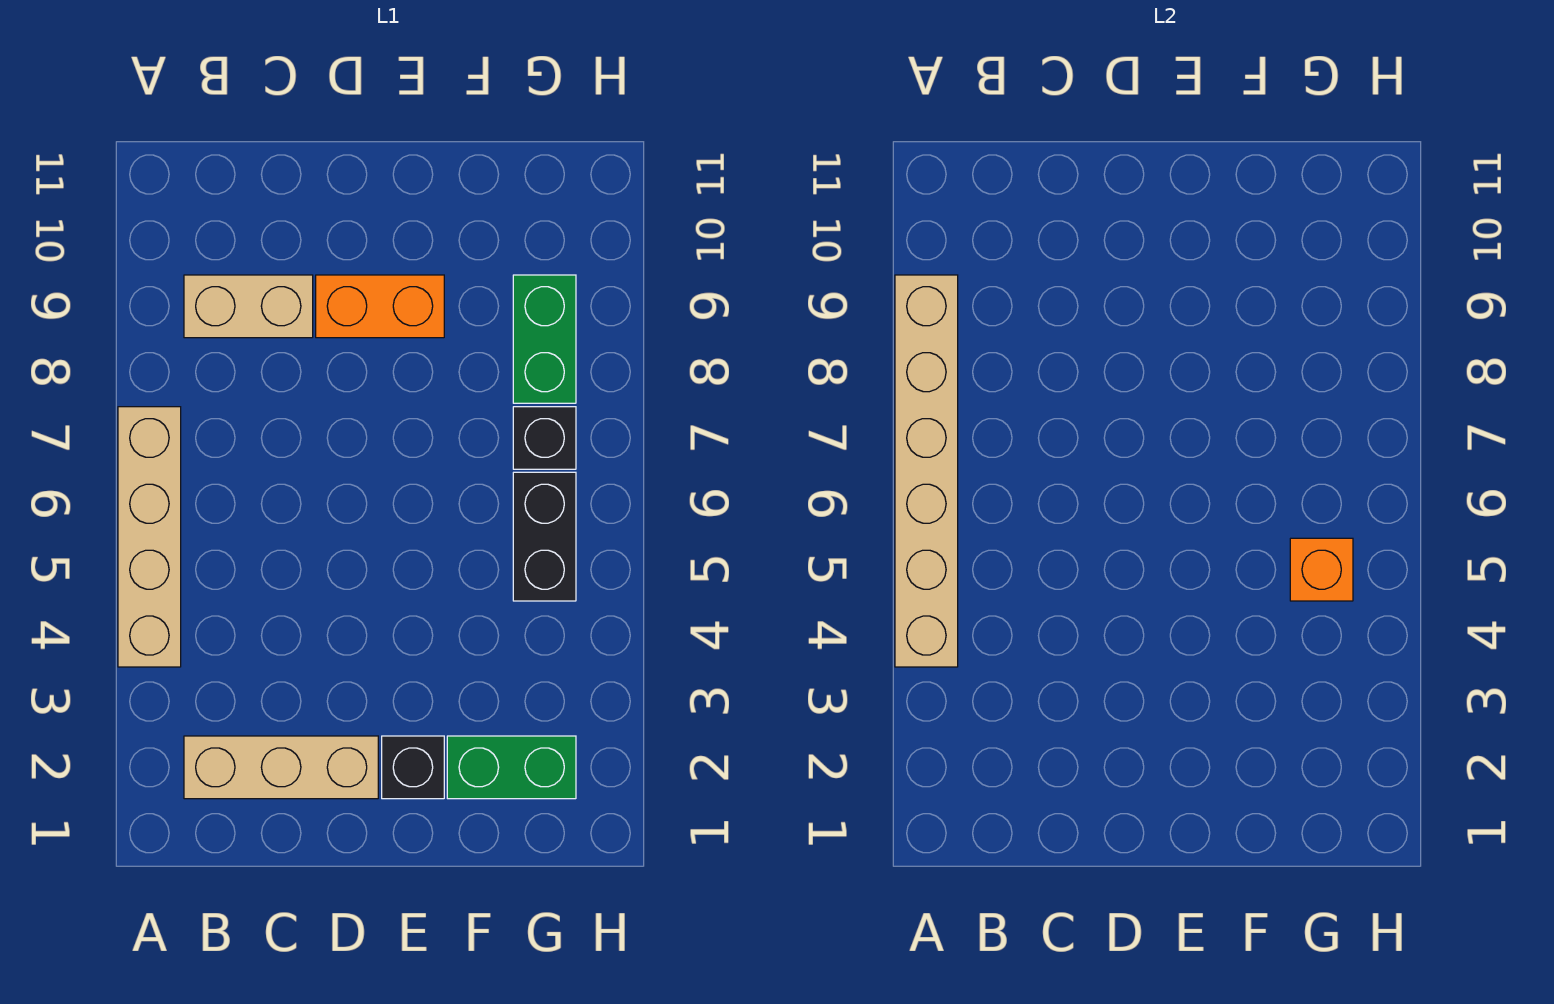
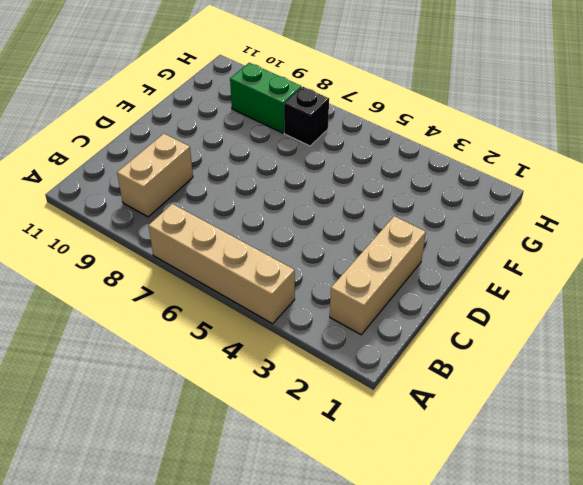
none -> orange 1x2 brick [316,275,444,338]
none -> black 1x1 brick [382,736,444,799]

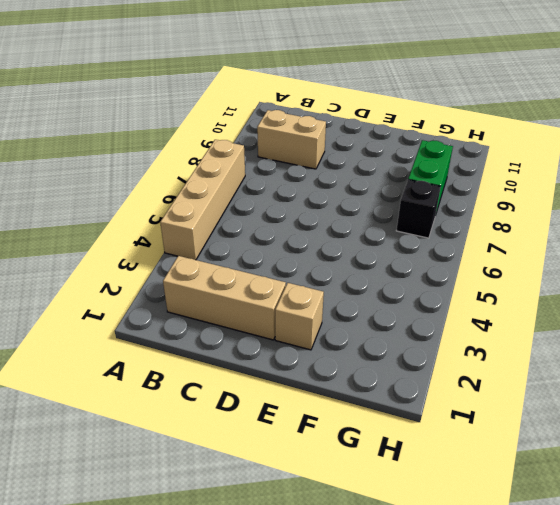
tan 1x1 brick [275,283,324,350] -> black 1x1 brick [382,736,444,799]
none -> orange 1x2 brick [316,275,444,338]
none -> green 1x2 brick [447,736,576,799]

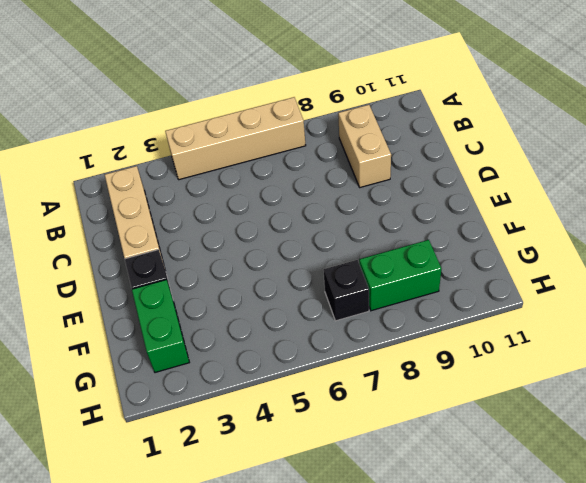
none -> orange 1x2 brick [316,275,444,338]
none -> black 1x2 brick [513,472,576,601]

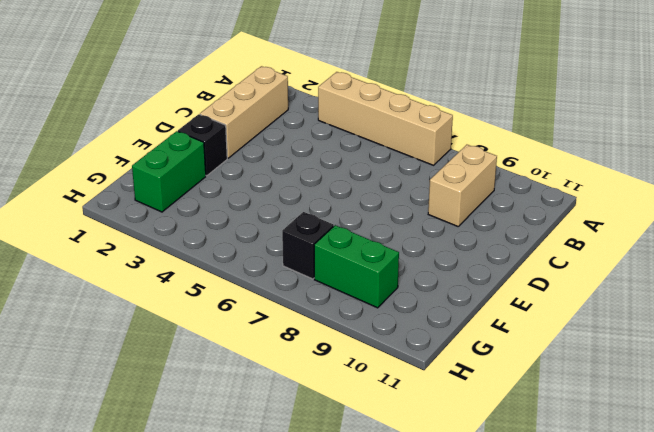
none -> orange 1x2 brick [316,275,444,338]
none -> black 1x2 brick [513,472,576,601]

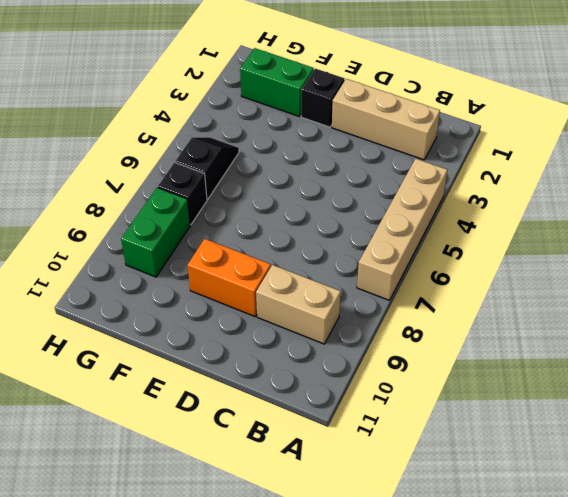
black 1x2 slope [175,137,239,199] -> black 1x2 brick [513,472,576,601]
none -> tan 1x6 brick [895,275,958,667]
none -> orange 1x1 brick [1290,538,1353,601]

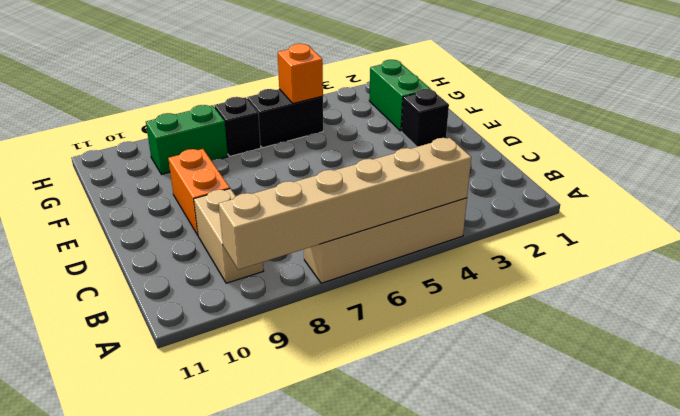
none -> tan 1x3 brick [184,736,378,799]

